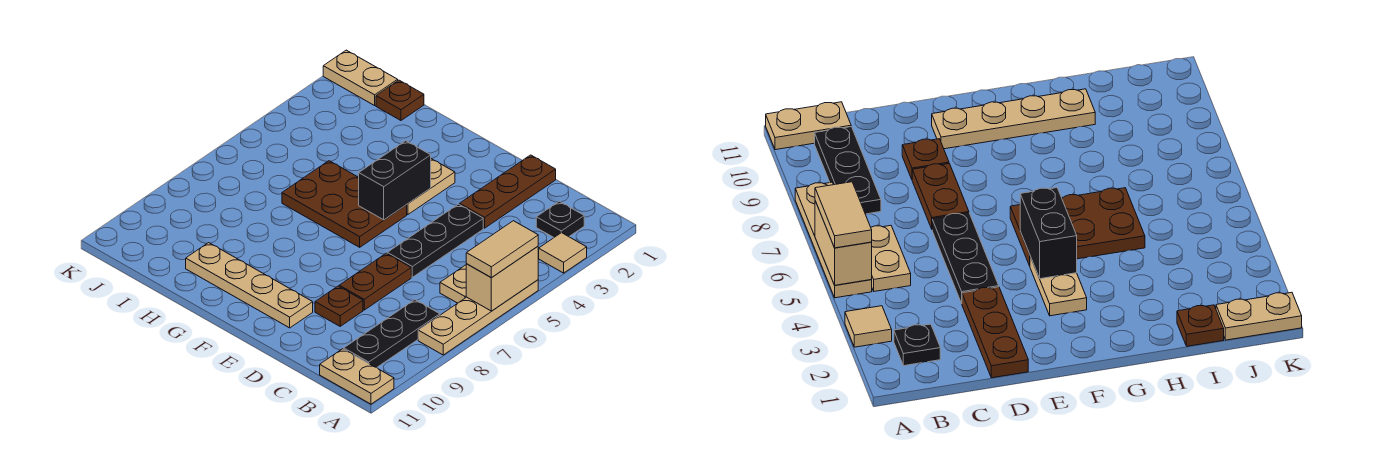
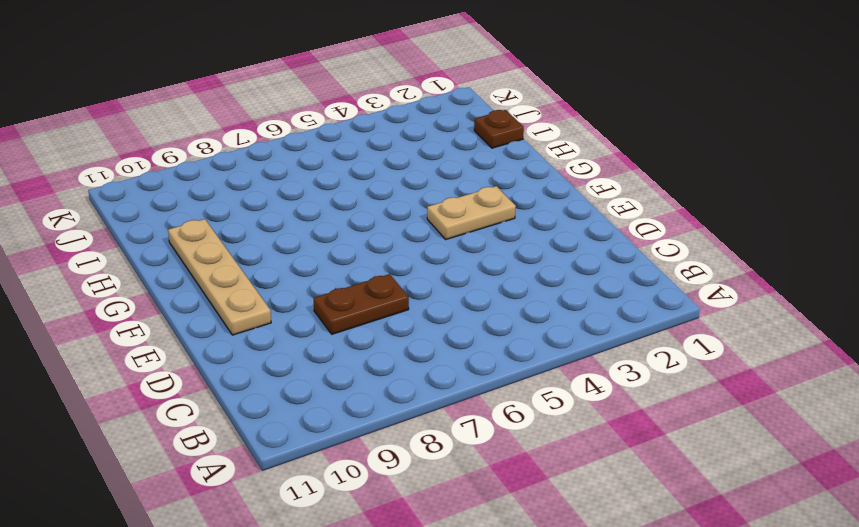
none -> tan 1x1 tile [538,233,587,273]
none -> tan 1x4 plate [418,280,538,355]
none -> tan 1x2 plate [320,349,394,404]

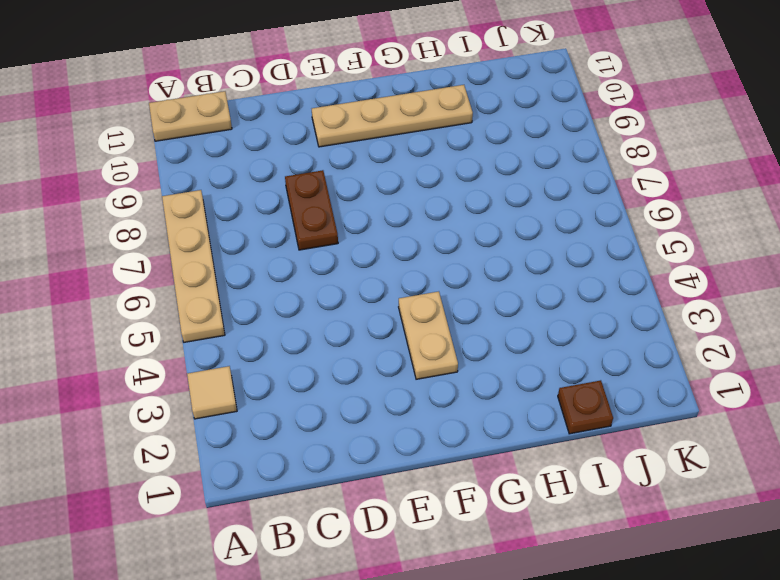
none -> black 1x1 plate [536,201,584,237]
none -> tan 1x2 plate [440,265,466,303]
none -> black 1x3 plate [344,300,440,368]

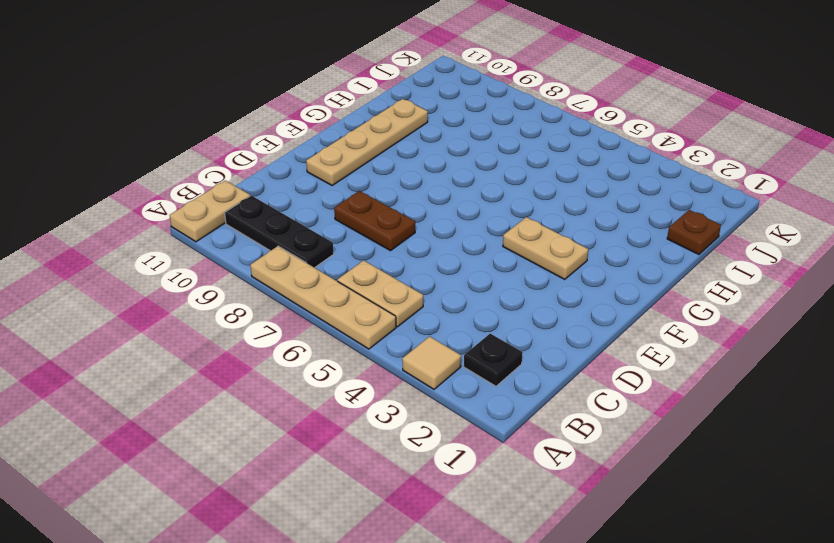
none -> brown 1x3 plate [460,155,556,228]
none -> black 1x3 plate [387,204,483,277]
none -> brown 1x1 plate [315,286,363,326]

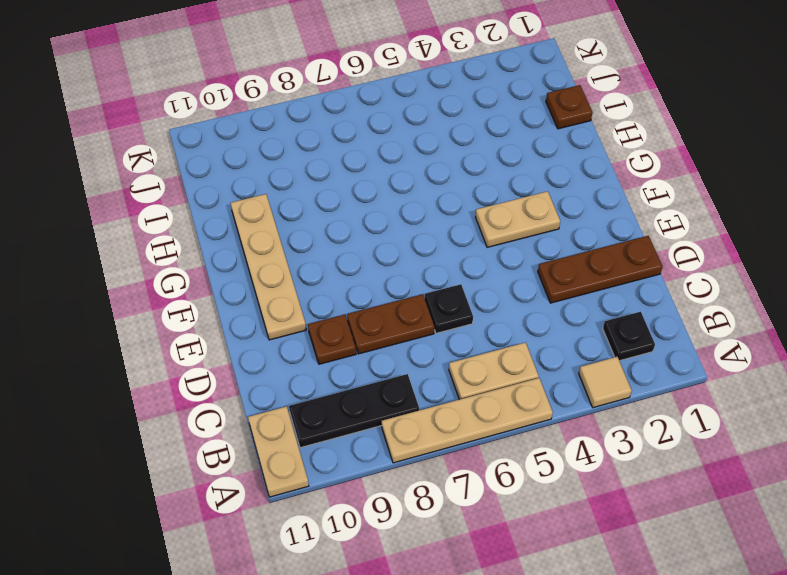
black 1x1 plate [425,284,473,333] -> black 1x3 plate [387,204,483,277]
none -> brown 2x3 plate [282,161,407,247]
none -> tan 1x2 plate [323,50,398,105]
none -> tan 1x2 brick [466,247,538,311]

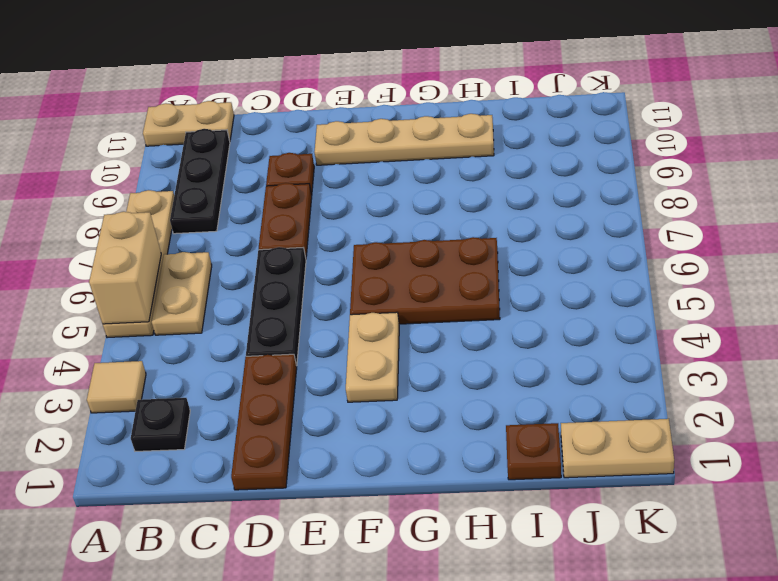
none -> black 1x2 brick [359,141,431,220]
none -> tan 1x2 tile [466,221,538,278]

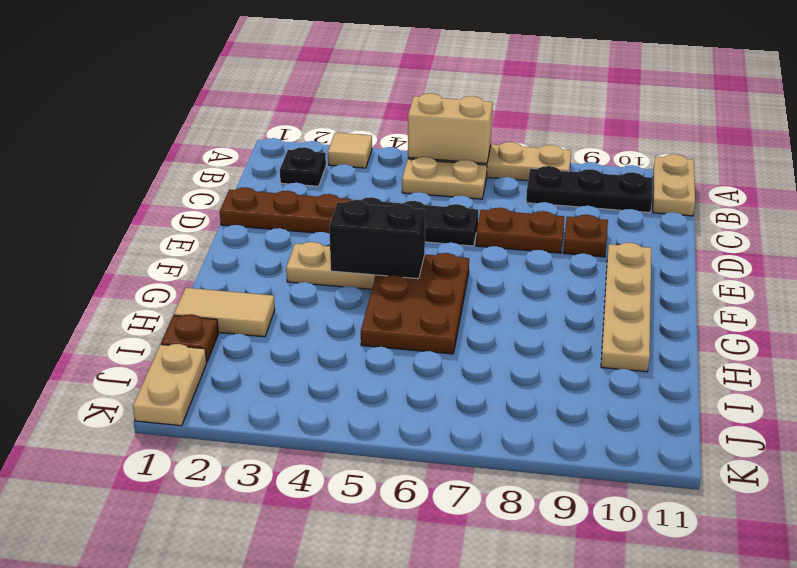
tan 1x2 tile [174,288,275,337] -> tan 1x2 tile moved to [466,221,538,278]

